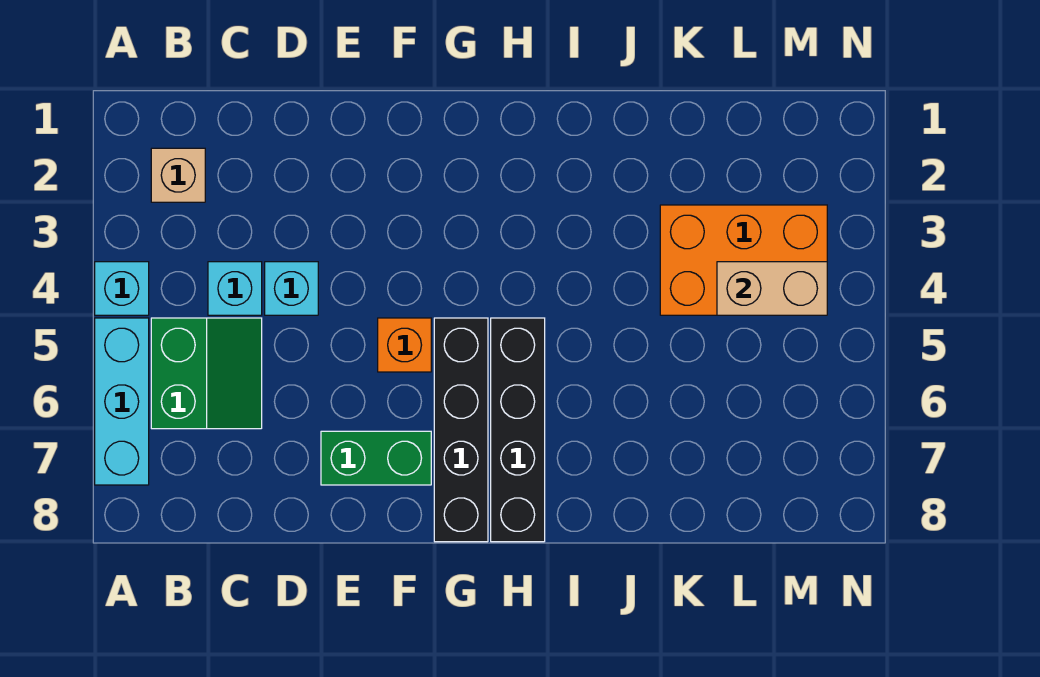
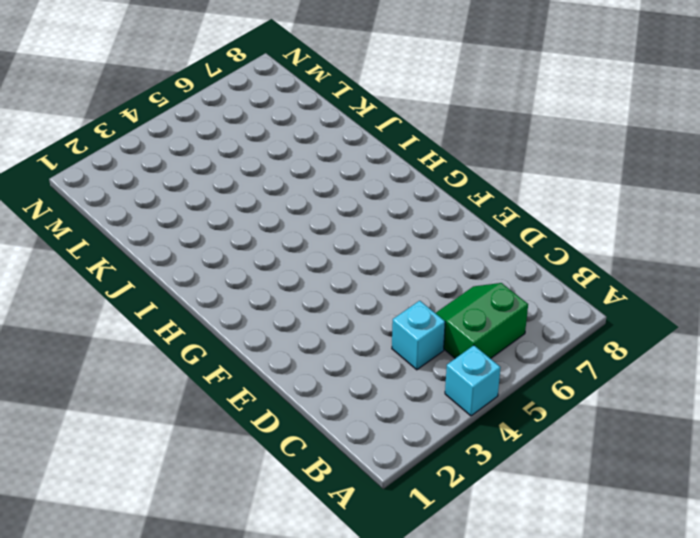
none -> cyan 1x3 brick [95,318,149,485]
none -> tan 1x1 brick [151,148,205,202]
none -> cyan 1x1 brick [265,262,318,315]

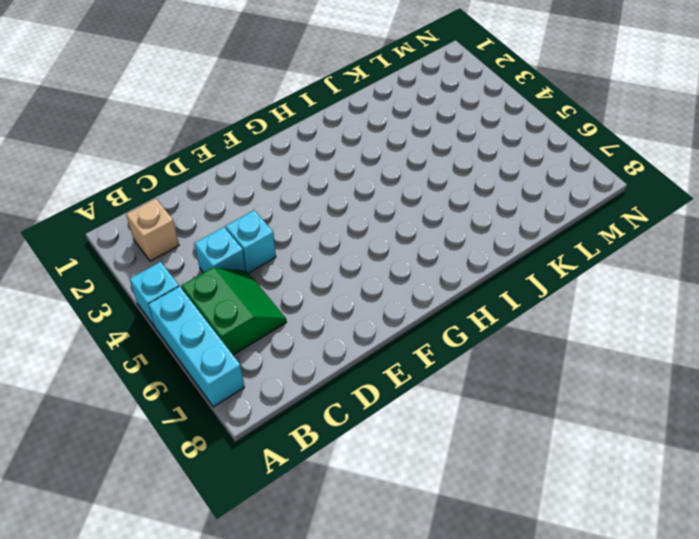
none -> green 1x2 brick [321,431,431,485]
none -> orange 1x1 brick [378,318,431,372]
none -> black 1x4 brick [434,318,488,542]

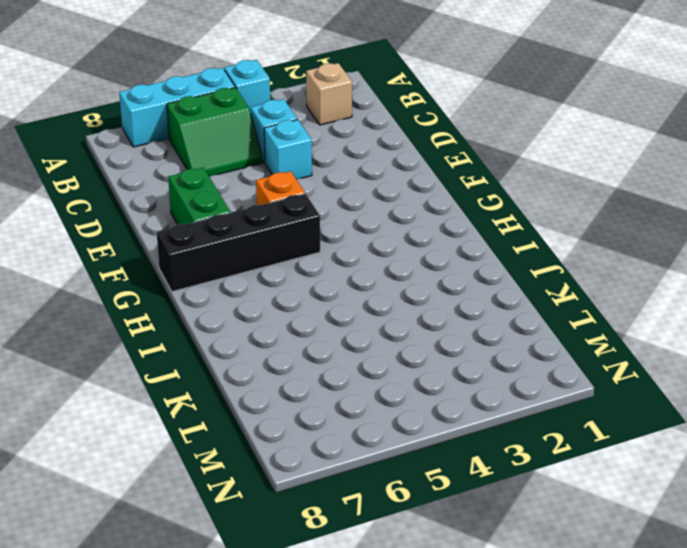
none -> black 1x4 brick [491,318,545,542]
none -> orange 2x3 brick [660,205,827,315]
none -> tan 1x2 brick [717,262,827,315]

